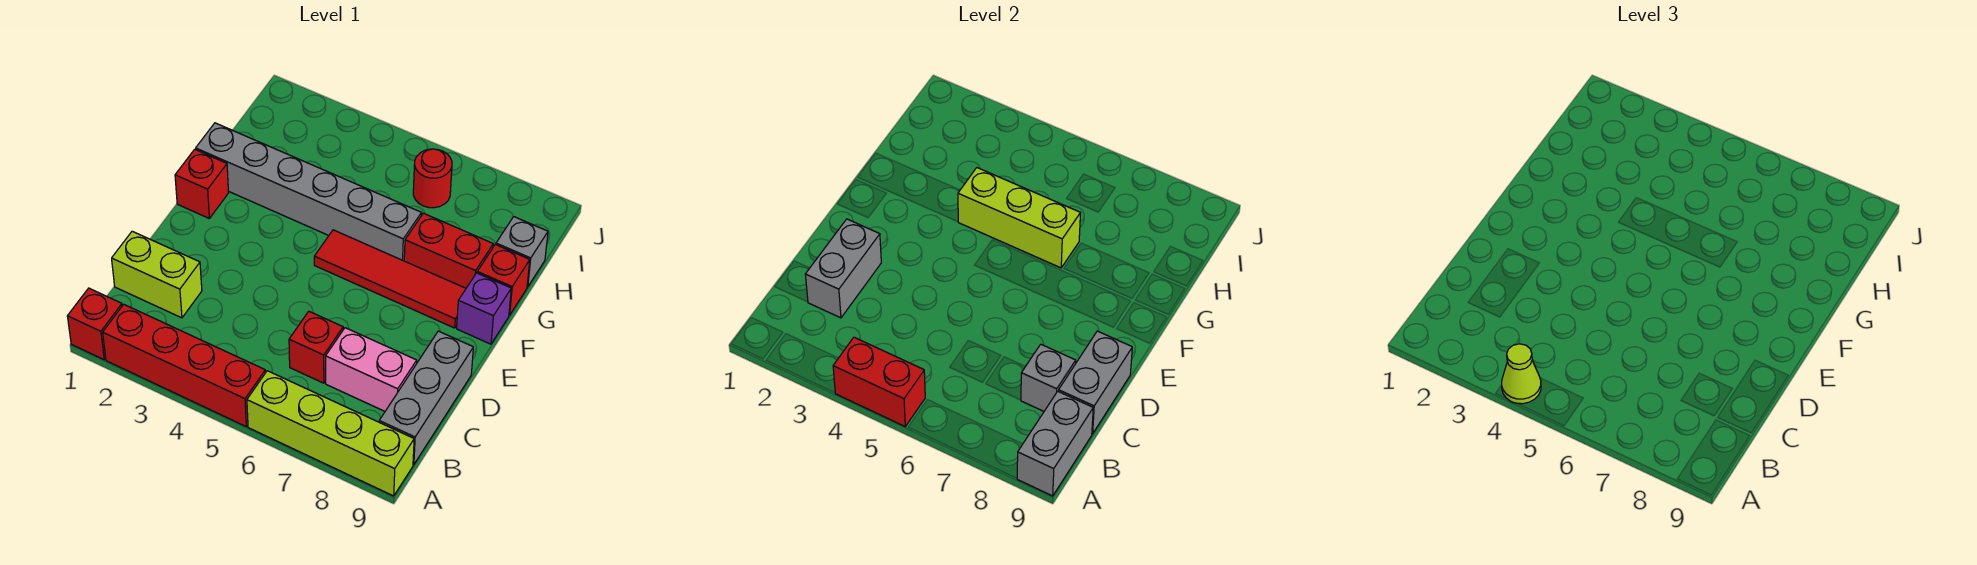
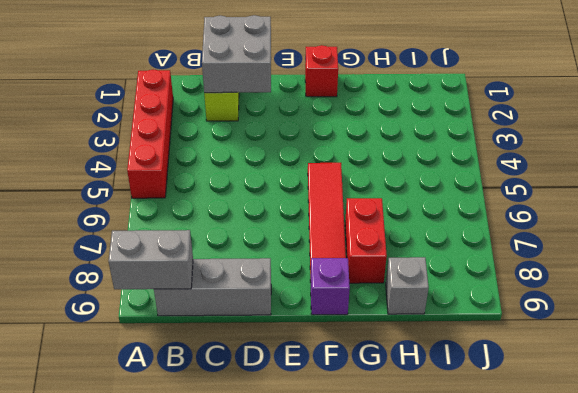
grey 2x2 brick [202,15,271,93] -> grey 1x2 brick [805,219,881,318]
none -> red 1x1 brick [67,288,122,360]
none -> lime 1x4 brick [247,371,414,496]
none -> red 1x1 brick [289,311,343,383]

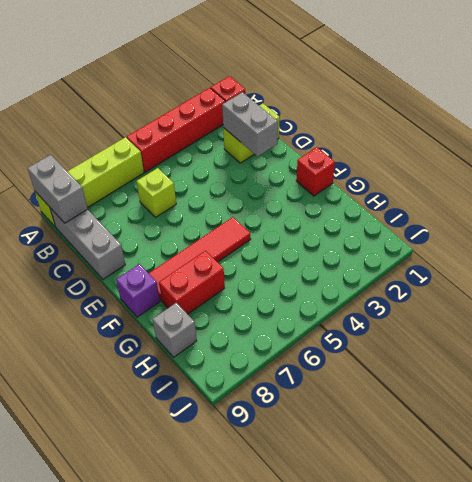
lime 1x1 brick [136,168,176,217] -> red 1x1 brick [289,311,343,383]
none -> pink 1x2 brick [326,328,417,411]
none -> grey 1x6 brick [196,123,421,261]
none -> red 1x1 brick [477,244,530,315]

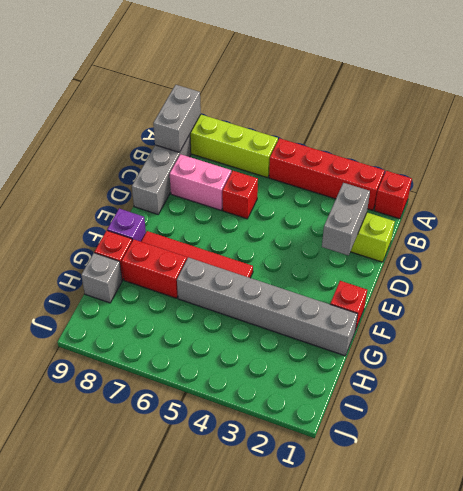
none -> red 1x1 round brick [413,149,452,208]
none -> red 1x2 brick [833,337,925,426]
none -> grey 1x1 brick [1021,344,1076,411]

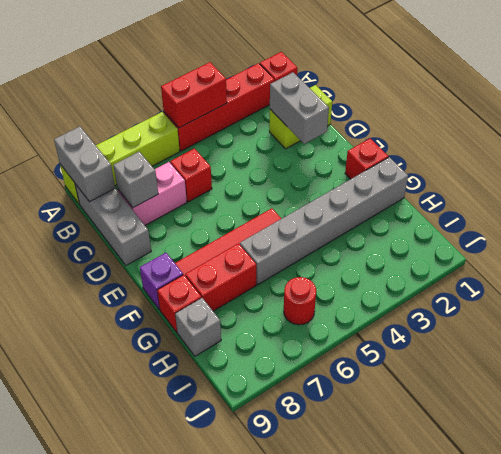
none -> grey 1x2 brick [1058,331,1132,434]
none -> lime 1x3 brick [958,168,1080,268]
none -> lime 1x1 cone [1502,344,1541,404]

